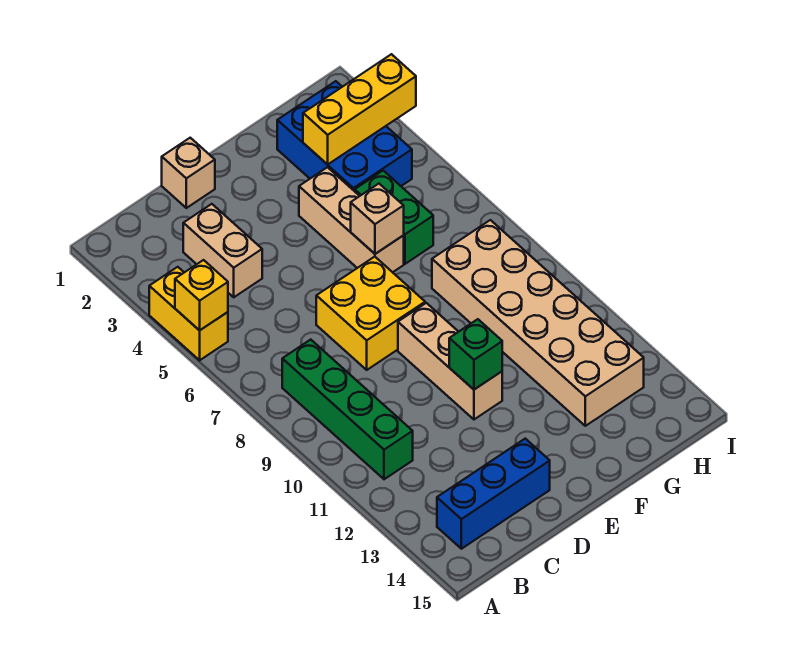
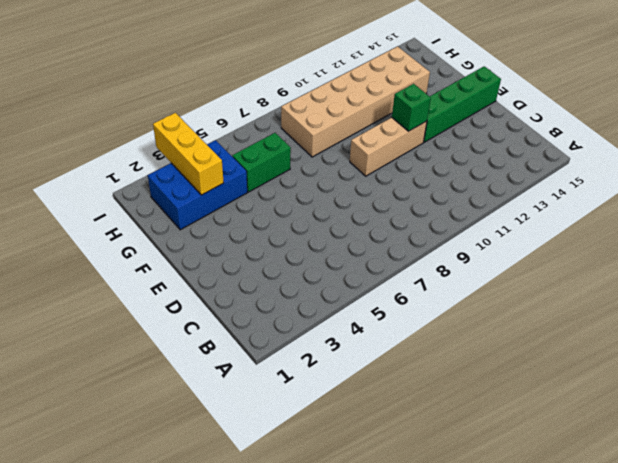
green 1x4 brick [424,66,501,142] -> green 1x4 brick moved to [282,340,413,479]
none -> yellow 1x2 brick [149,267,228,360]
none -> blue 1x3 brick [437,439,550,549]
none -> tan 1x2 brick [183,204,262,297]

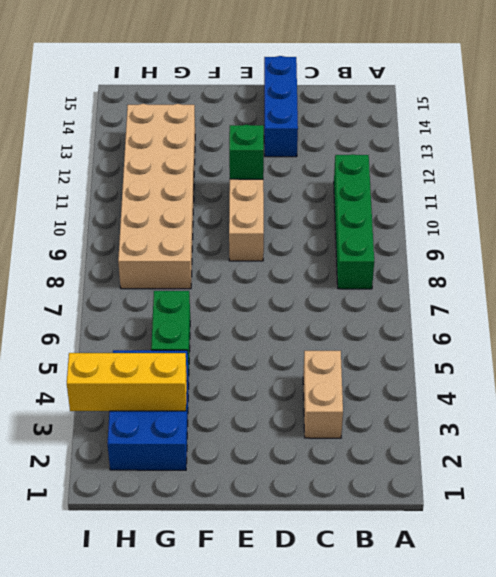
blue 1x3 brick [264,56,298,157] -> blue 1x3 brick turned to [437,439,550,549]
none -> yellow 1x2 brick [149,267,228,360]
none -> tan 1x1 brick [162,138,215,208]
none -> yellow 2x2 brick [316,257,425,370]

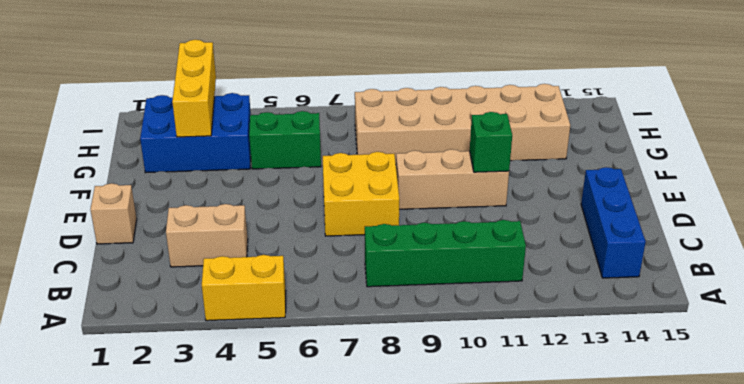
none -> tan 1x3 brick [299,167,404,272]
none -> yellow 1x1 brick [175,260,228,330]
none -> tan 1x1 brick [351,184,404,254]

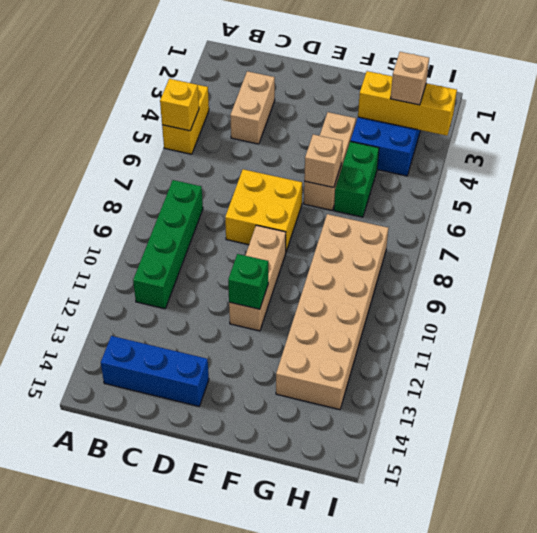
tan 1x1 brick [390,52,429,105] -> tan 1x1 brick moved to [162,138,215,208]

